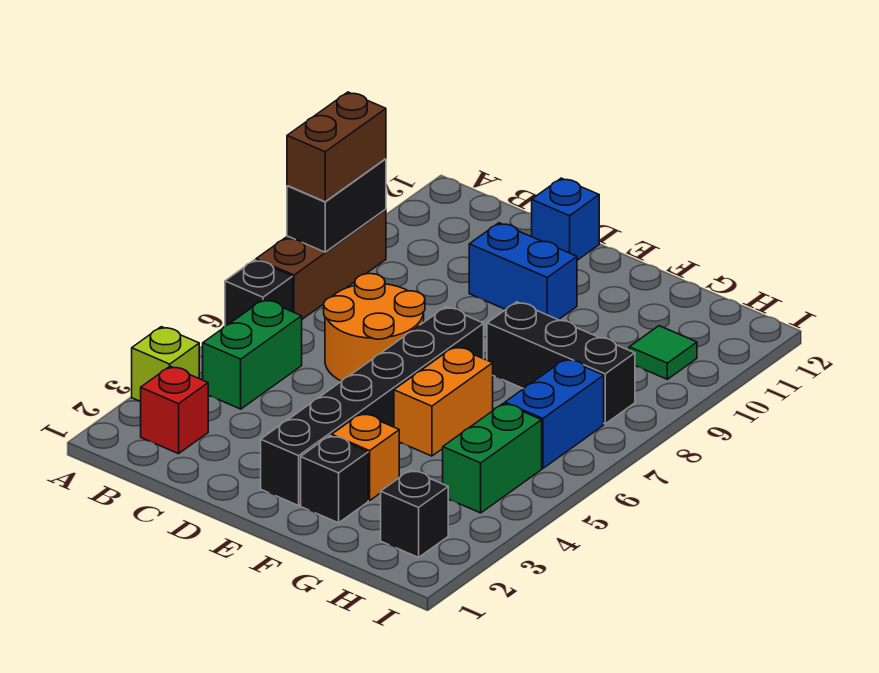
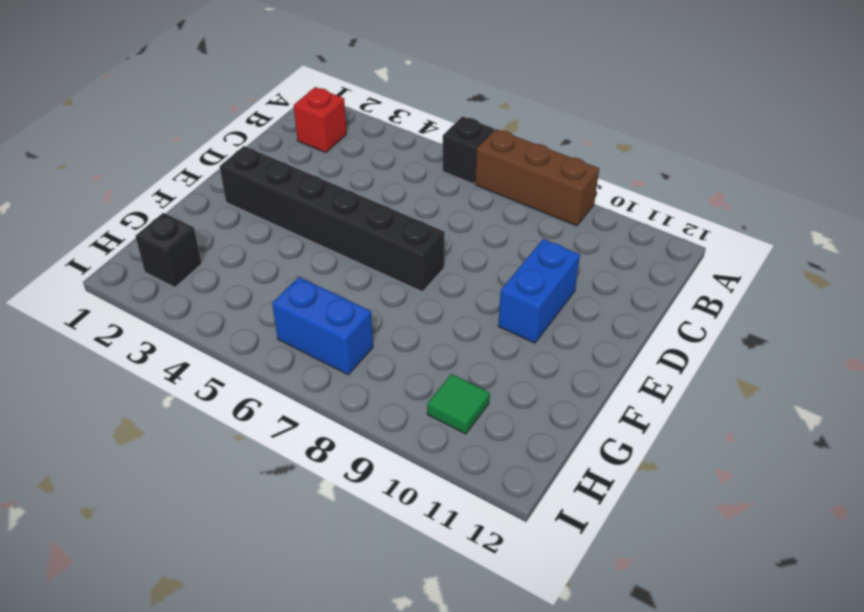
none -> lime 1x1 brick [132,327,199,402]
none -> green 1x2 brick [203,300,302,409]
none -> orange 2x2 round brick [324,274,425,381]

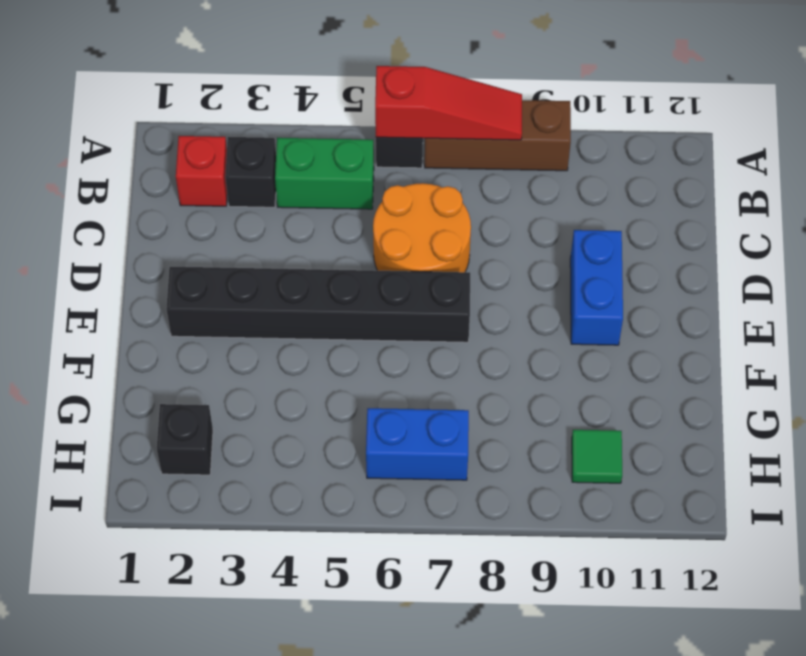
red 1x3 slope [375,66,522,140] -> black 1x2 brick [287,159,386,252]
black 1x1 brick [225,137,276,207] -> black 1x1 brick moved to [301,436,368,523]
none -> lime 1x1 brick [132,327,199,402]
none -> blue 1x1 brick [532,178,599,260]
none -> orange 1x1 brick [332,413,399,501]

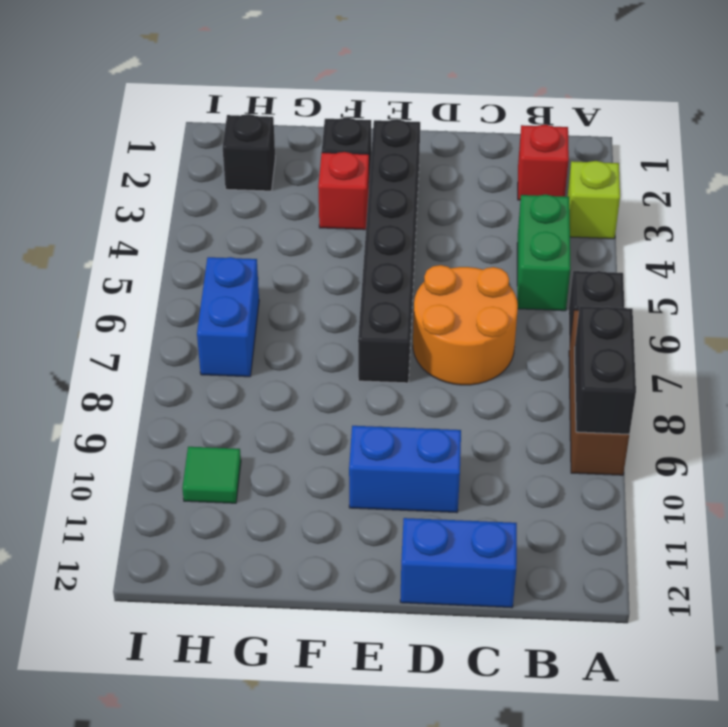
blue 1x2 brick [400,518,517,608] -> blue 1x1 brick [532,178,599,260]
red 1x1 brick [318,152,369,230] -> orange 1x1 brick [332,413,399,501]
none -> orange 1x2 brick [394,346,493,456]
none -> black 1x3 brick [487,302,635,424]
none -> green 1x2 brick [443,403,542,513]

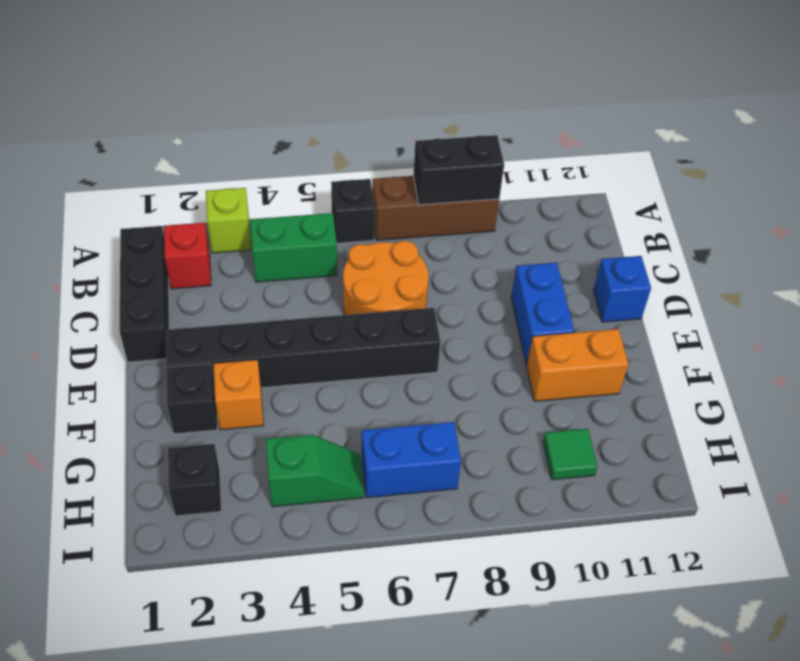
black 1x3 brick [120,226,169,362] -> black 1x3 brick moved to [487,302,635,424]
orange 1x2 brick [527,329,628,401] -> orange 1x2 brick moved to [394,346,493,456]
green 1x2 slope [266,435,364,507] -> green 1x2 brick [443,403,542,513]
none -> brown 1x2 brick [287,92,386,202]

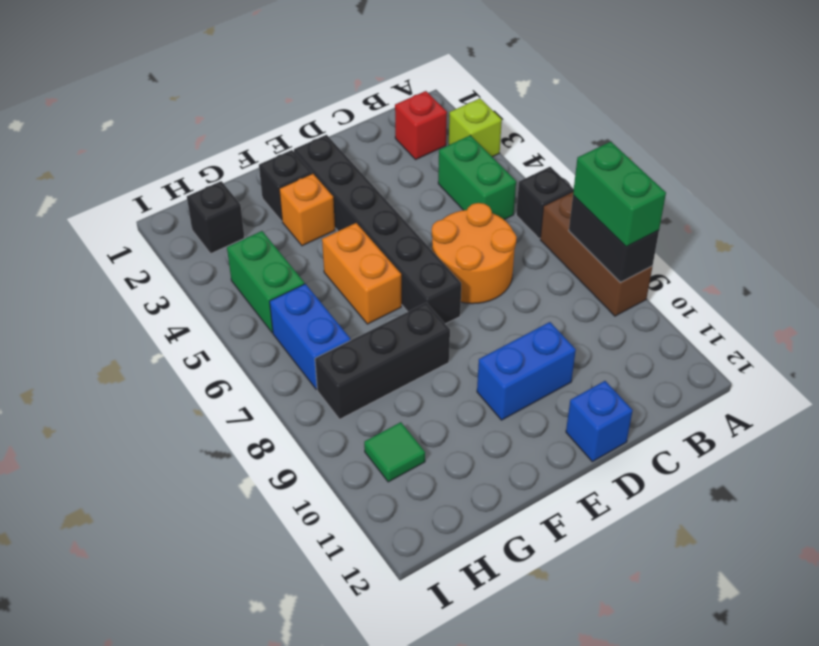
green 1x2 brick [573,142,666,247] -> brown 1x2 brick [287,92,386,202]

